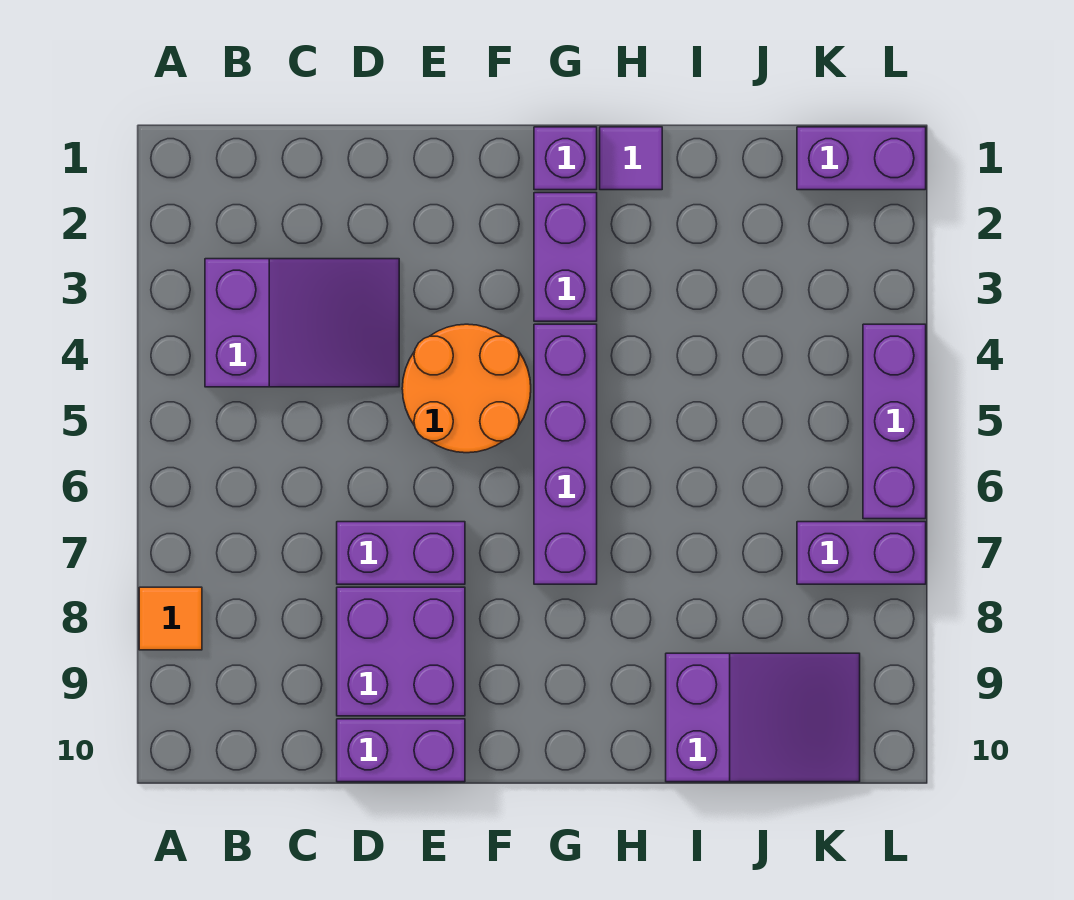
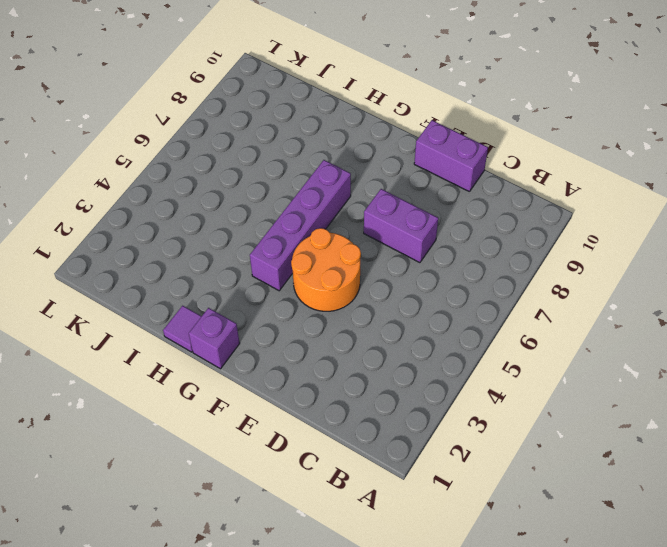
none -> orange 1x1 tile [139,587,202,650]
none -> purple 2x3 slope [205,259,399,387]
none -> purple 2x2 brick [337,587,465,716]

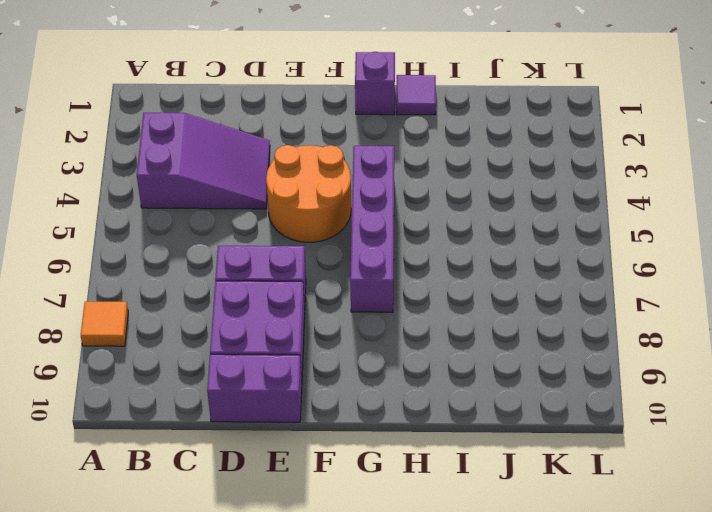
none -> purple 1x2 brick [534,193,597,321]
none -> purple 2x3 slope [666,653,860,782]
none -> purple 1x2 brick [797,127,926,190]

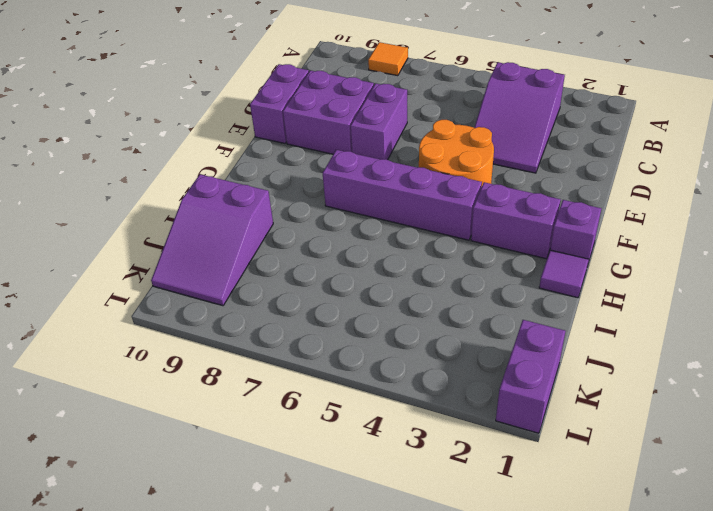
none -> purple 1x2 brick [797,522,926,584]
none -> purple 1x3 brick [863,324,926,519]

